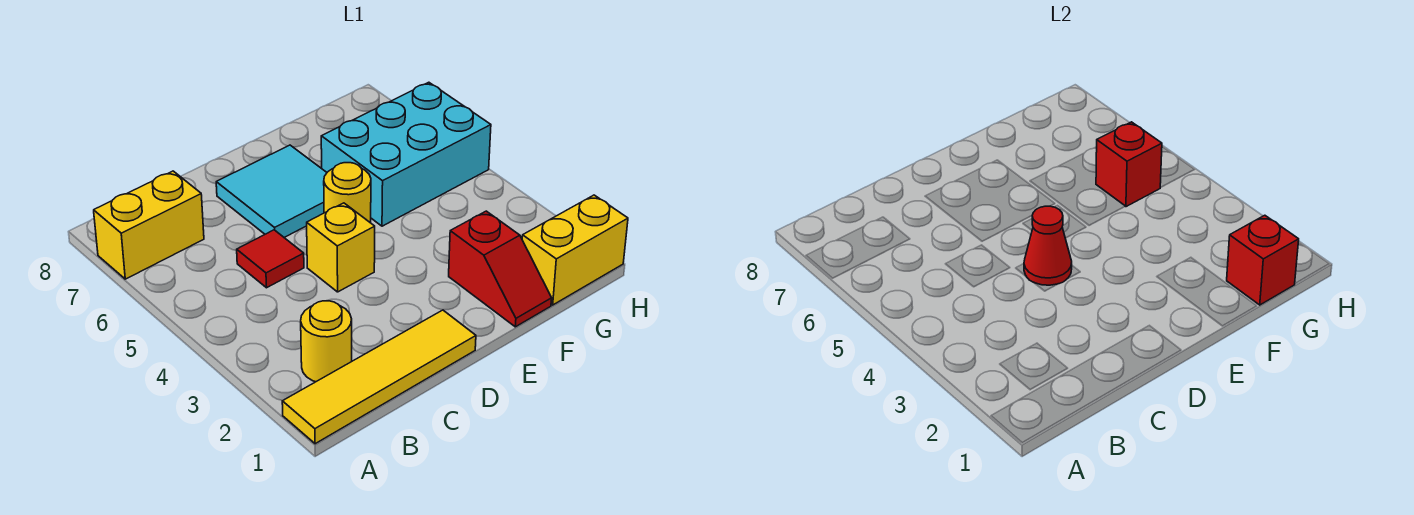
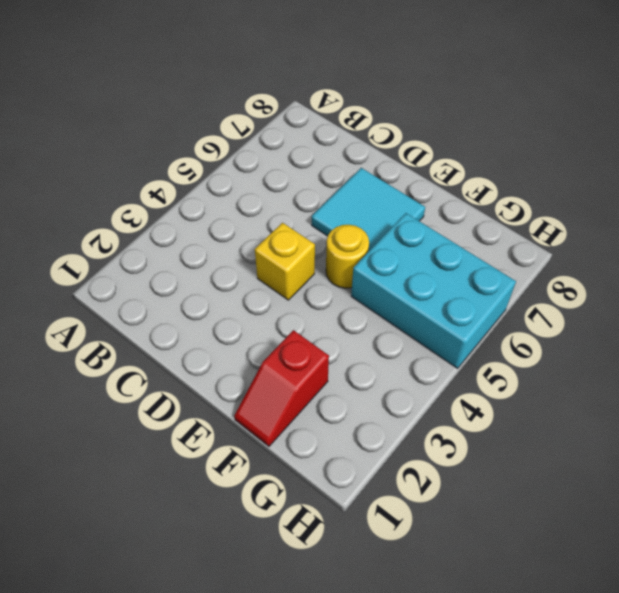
none -> yellow 1x4 tile [282,310,476,444]
none -> yellow 1x2 brick [94,171,204,279]
none -> yellow 1x1 round brick [301,301,352,382]

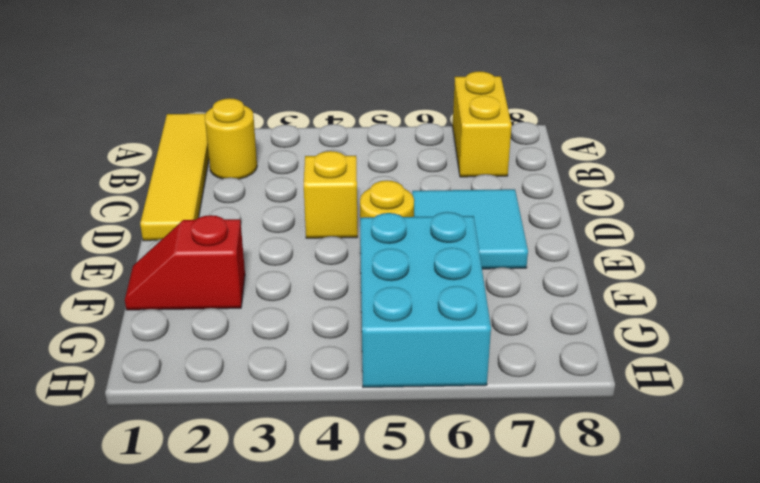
none -> red 1x1 tile [237,230,304,288]
none -> yellow 1x2 brick [522,195,628,305]
none -> red 1x1 cone [1024,206,1072,285]

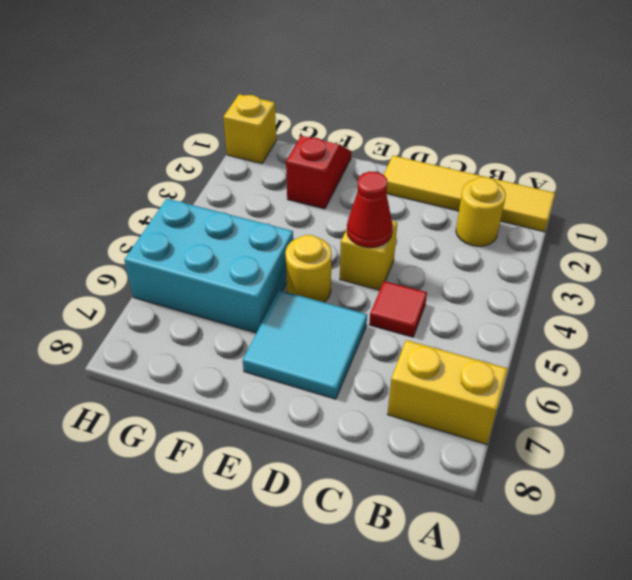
yellow 1x1 brick [223,94,276,164] -> yellow 1x2 brick [522,195,628,305]
none -> red 1x1 brick [1227,215,1299,305]
none -> red 1x1 brick [1096,122,1162,207]

